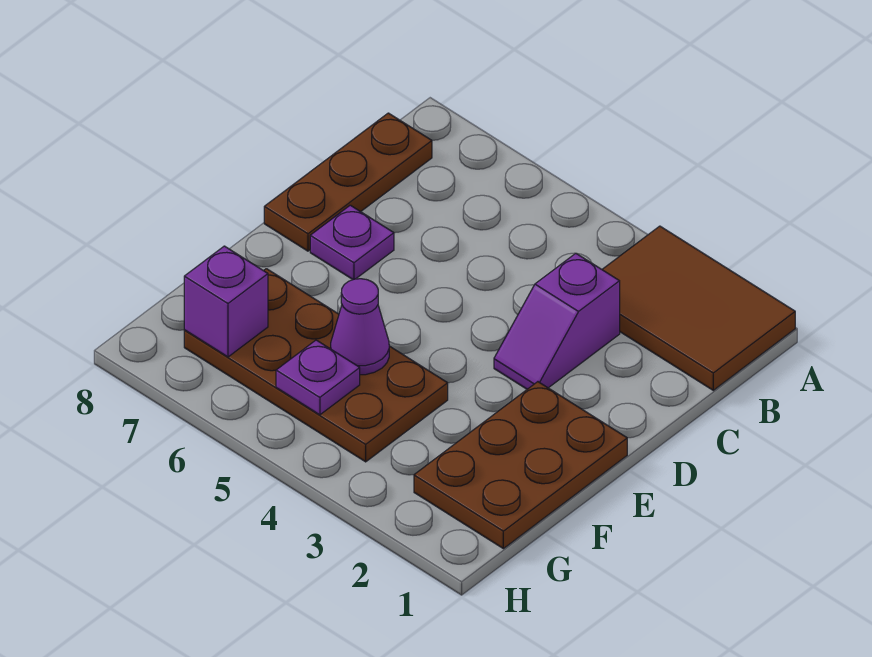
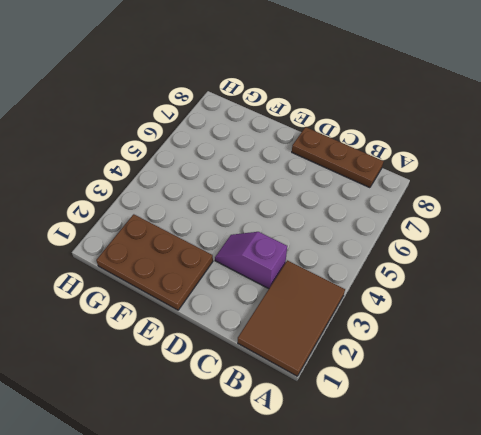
none -> purple 1x1 plate [310,205,394,280]
none -> brown 2x4 plate [184,269,448,462]

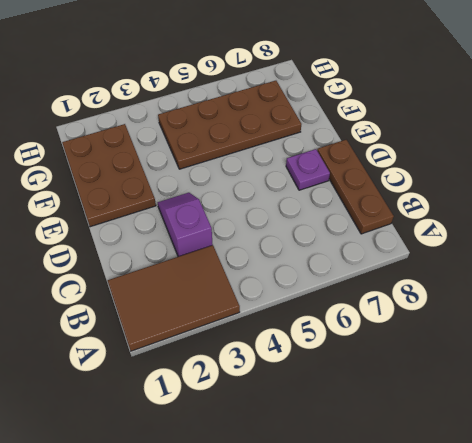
none -> purple 1x1 cone [331,279,389,375]
none -> purple 1x1 plate [276,340,360,415]

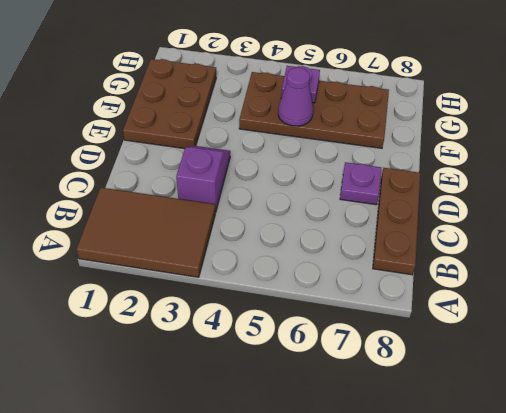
none -> purple 1x1 brick [184,246,268,357]

